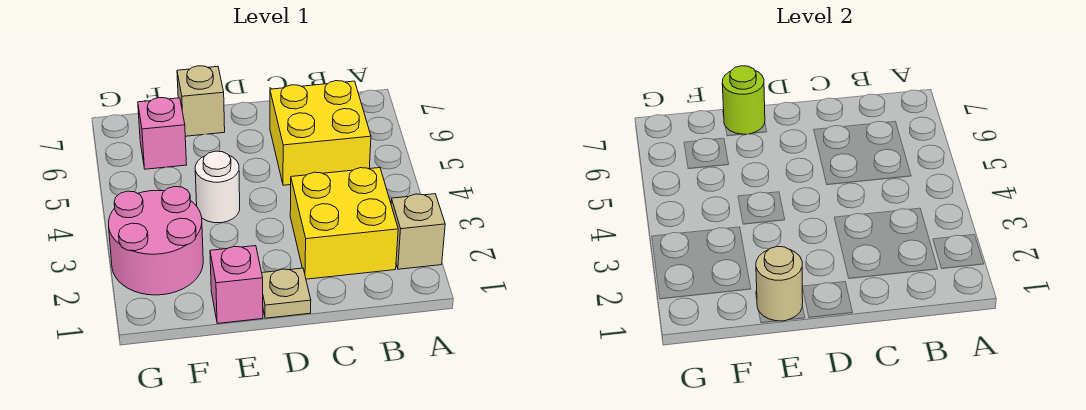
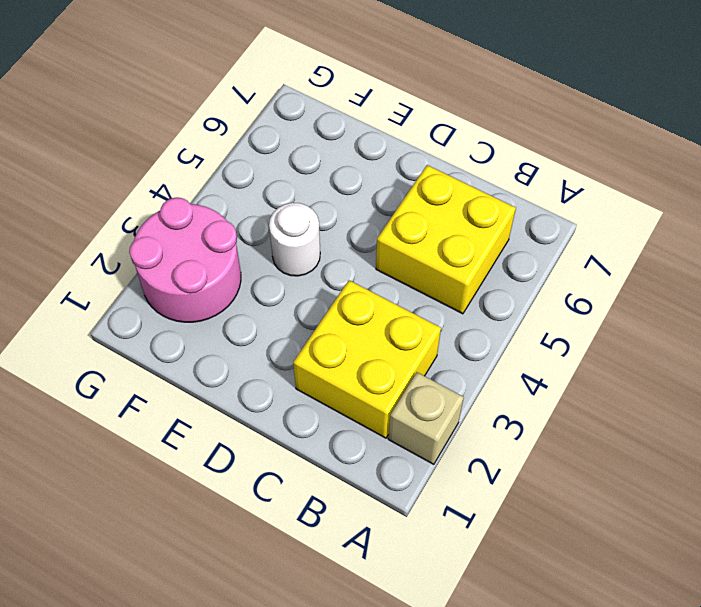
none -> tan 1x1 plate [262,268,311,318]
none -> pink 1x1 brick [210,246,263,324]

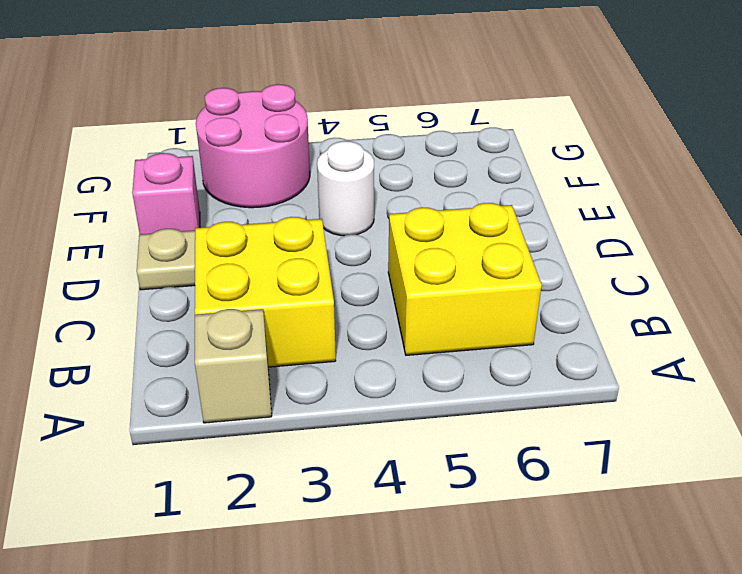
none -> tan 1x1 brick [177,66,225,136]
none -> pink 1x1 brick [138,98,187,169]

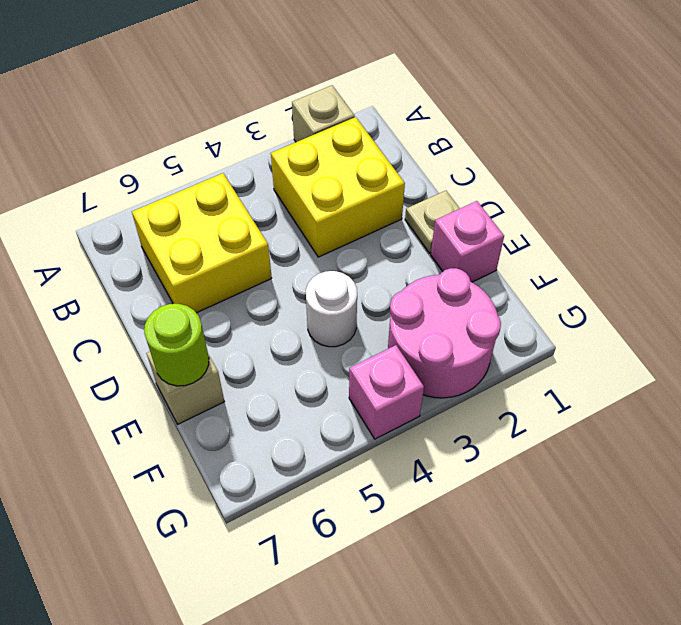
pink 1x1 brick [349,345,424,439] -> pink 1x1 brick moved to [138,98,187,169]
none -> tan 1x1 round brick [756,246,803,321]

